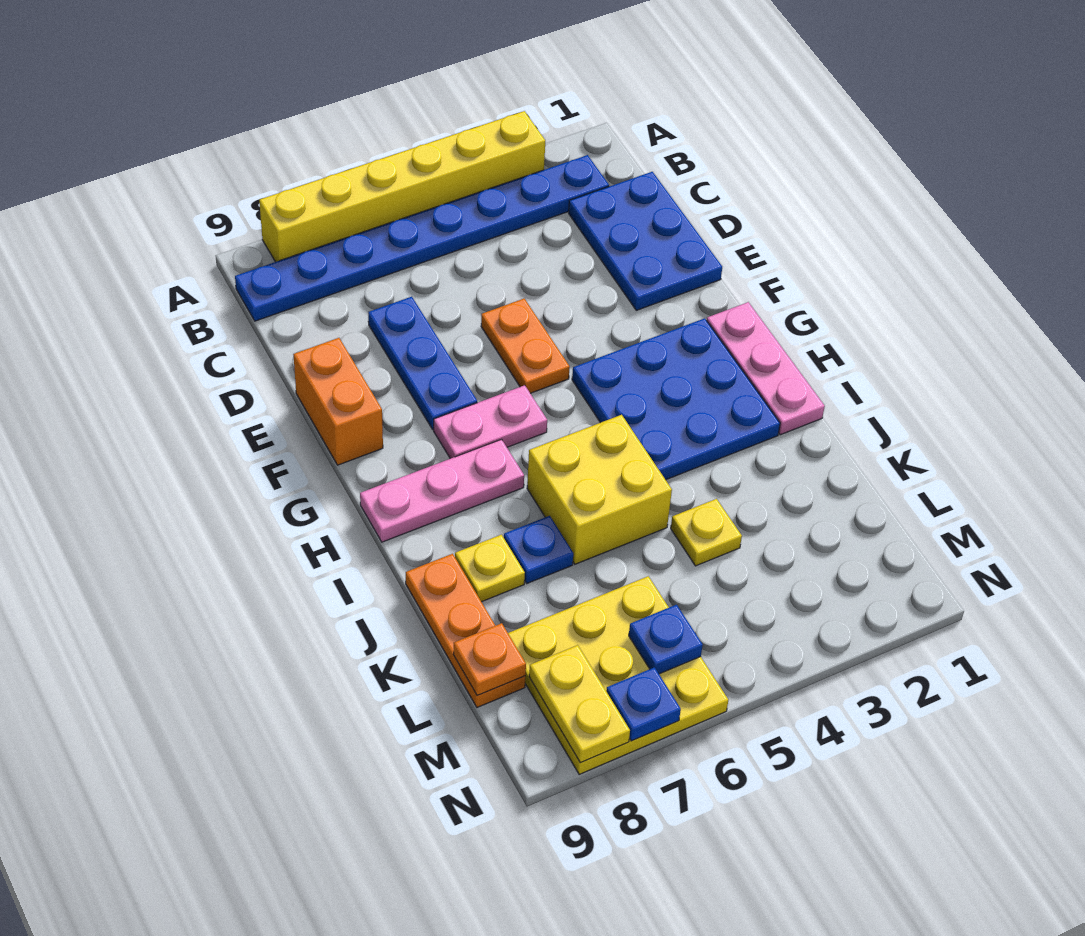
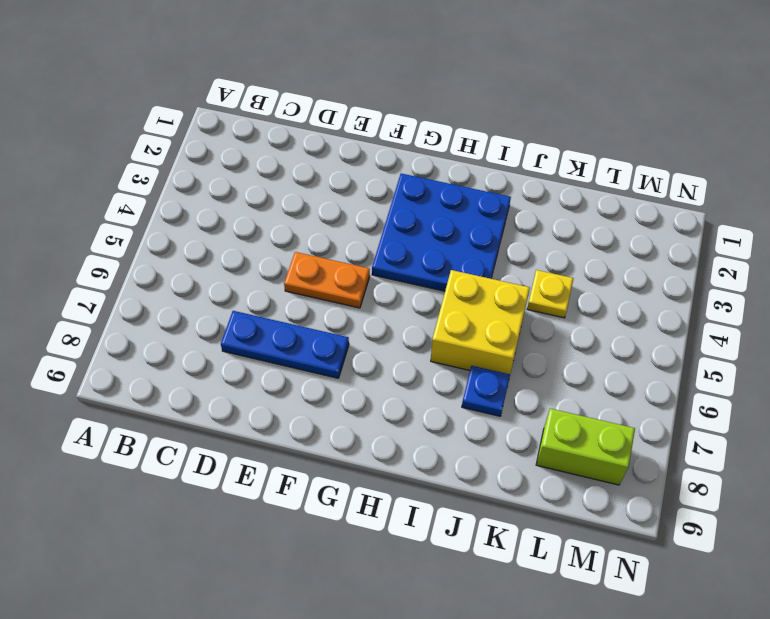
lime 1x2 brick [536,409,635,485] -> yellow 3x3 plate [508,576,728,774]
none -> yellow 1x6 brick [259,111,545,262]
none -> blue 1x8 plate [235,155,609,321]
none -> blue 2x3 plate [569,172,722,310]

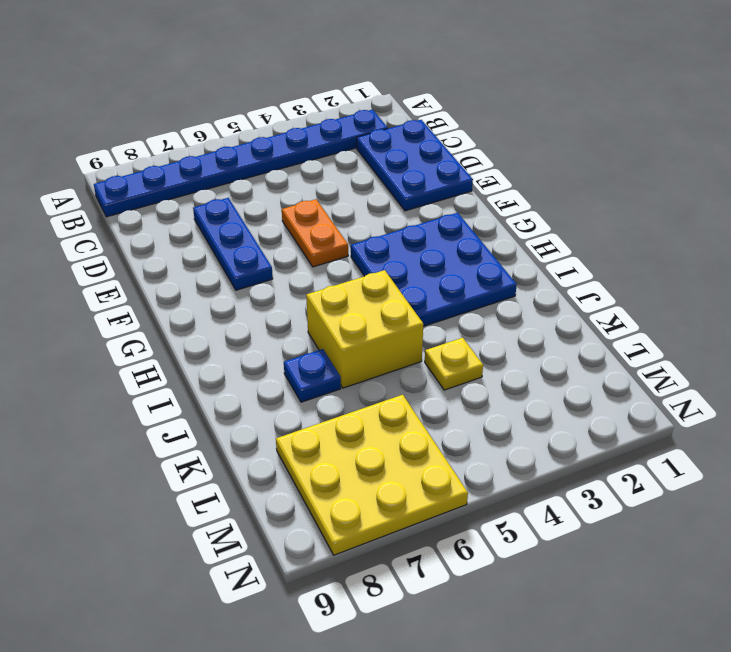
none -> yellow 1x6 brick [259,111,545,262]
none -> orange 1x2 brick [293,338,383,465]
none -> pink 1x3 plate [707,302,825,435]

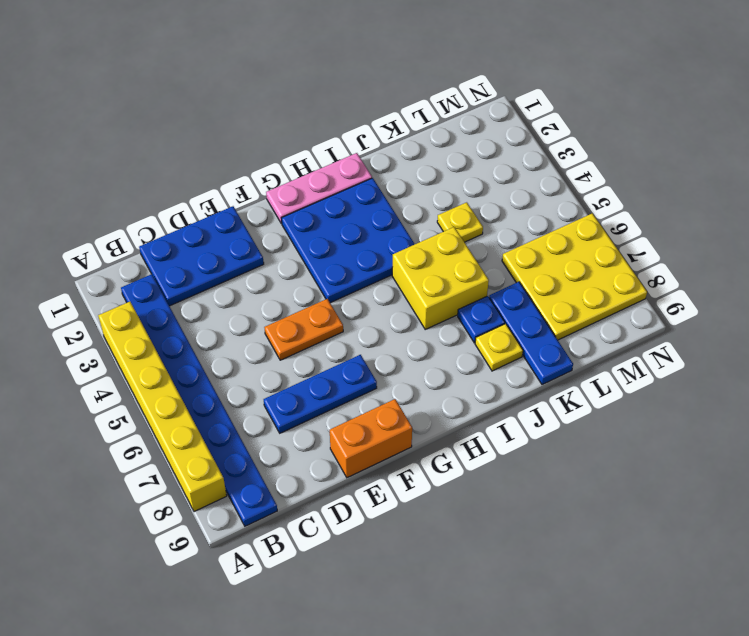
blue 1x3 plate [489,282,573,385] -> orange 1x3 plate [406,554,525,707]
none -> pink 1x2 plate [434,385,547,459]
none -> pink 1x3 plate [360,439,524,542]
none -> orange 1x1 plate [453,623,526,696]

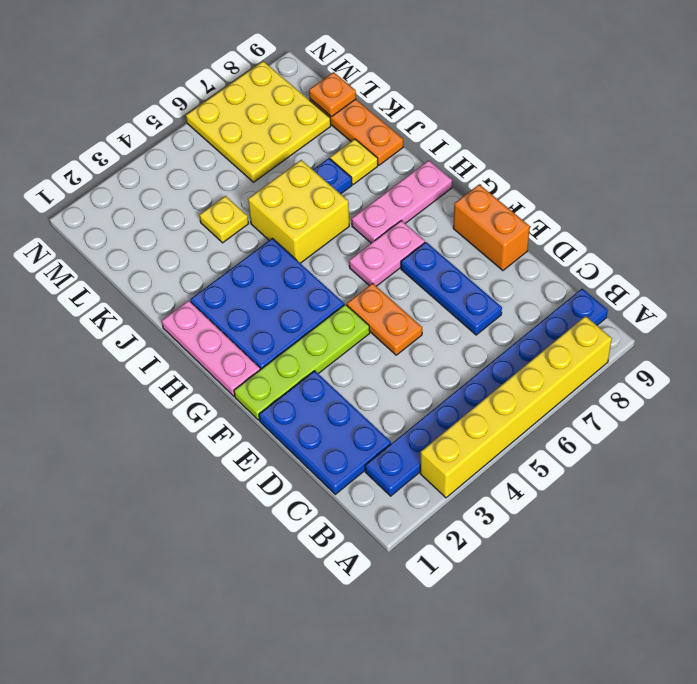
lime 1x4 plate [234,304,370,420] -> none
none -> blue 1x1 plate [629,605,703,674]
none -> yellow 1x2 plate [529,645,630,763]
none -> blue 1x1 plate [606,667,681,741]

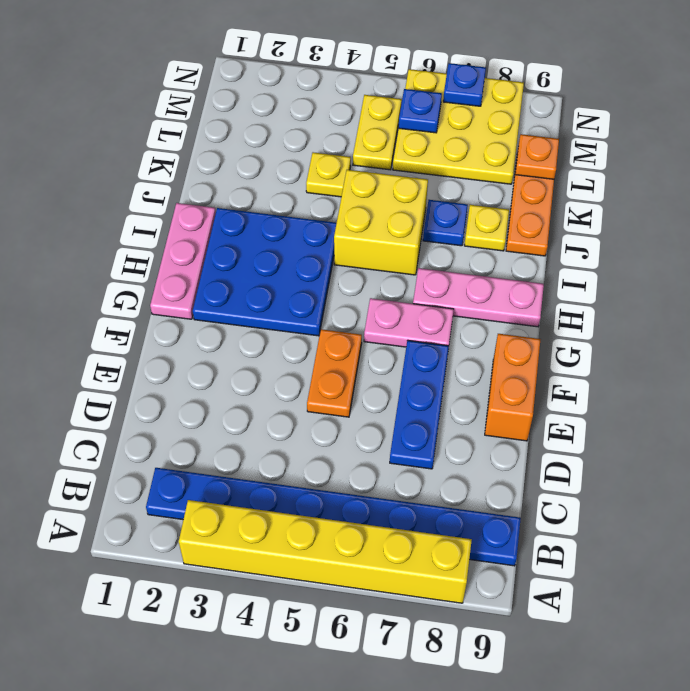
yellow 1x2 plate [353,95,402,170] -> yellow 1x2 plate moved to [529,645,630,763]
none -> blue 2x3 plate [569,172,722,310]

